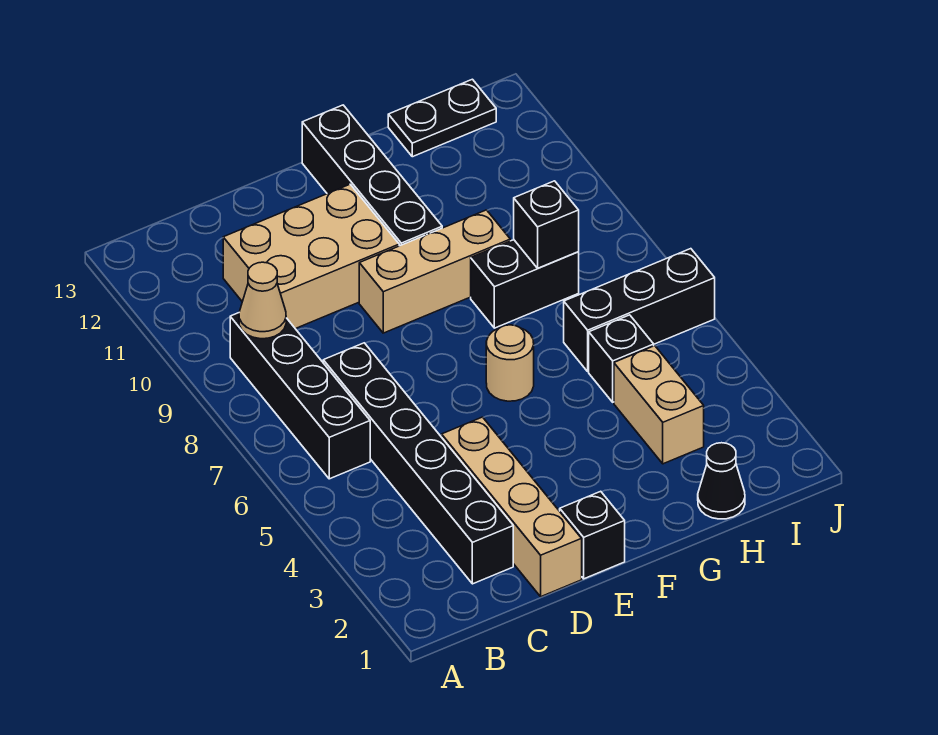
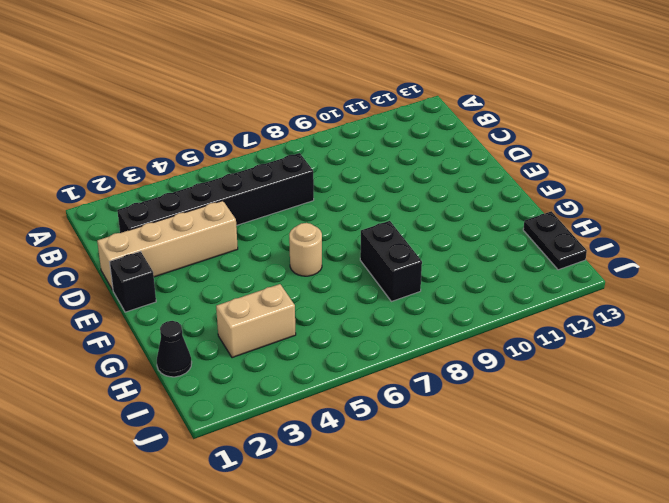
none -> black 1x4 brick [230,313,370,479]
none -> tan 2x3 brick [223,184,399,329]
none -> tan 1x3 brick [359,210,510,333]

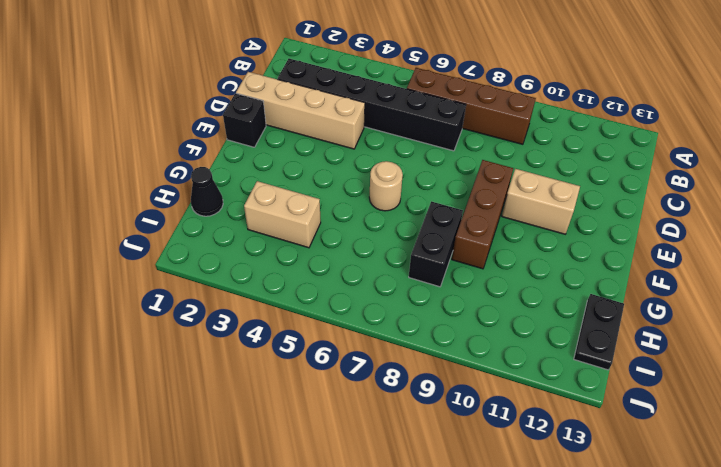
brown 1x4 brick [407,68,536,144] -> black 1x4 brick [230,313,370,479]
brown 1x3 brick [452,160,513,269] -> tan 1x3 brick [359,210,510,333]
tan 1x2 brick [502,169,580,234] -> tan 2x3 brick [223,184,399,329]
none -> black 1x4 brick [302,105,442,246]
none -> black 1x1 brick [589,315,654,402]
none -> black 1x3 brick [564,249,715,372]

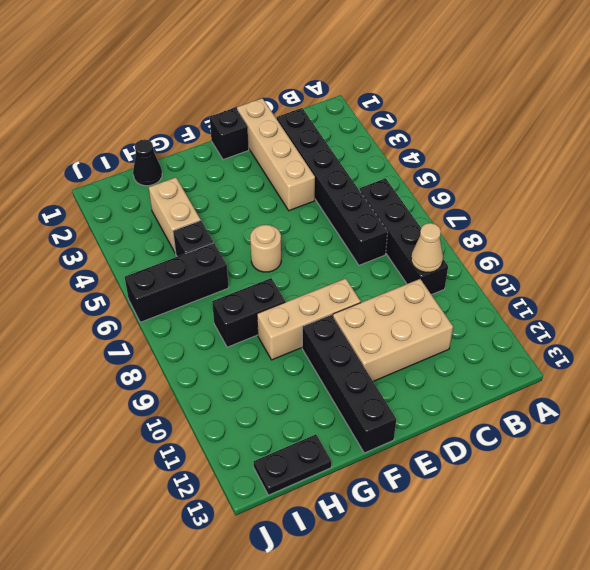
none -> black 1x1 brick [514,181,579,268]

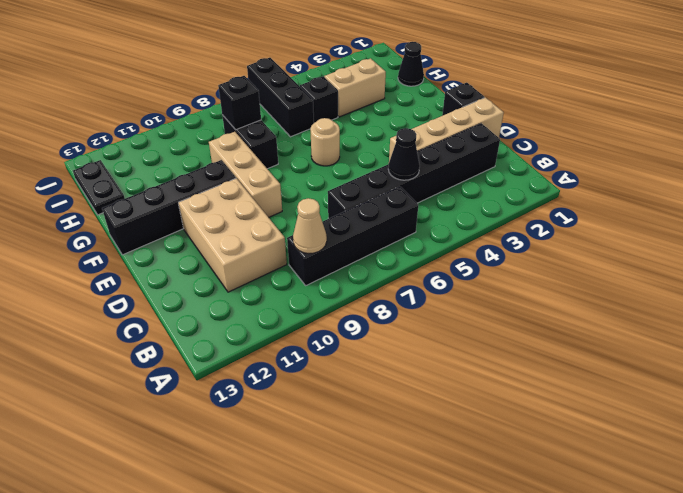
black 1x1 cone [388,128,420,180] -> none

